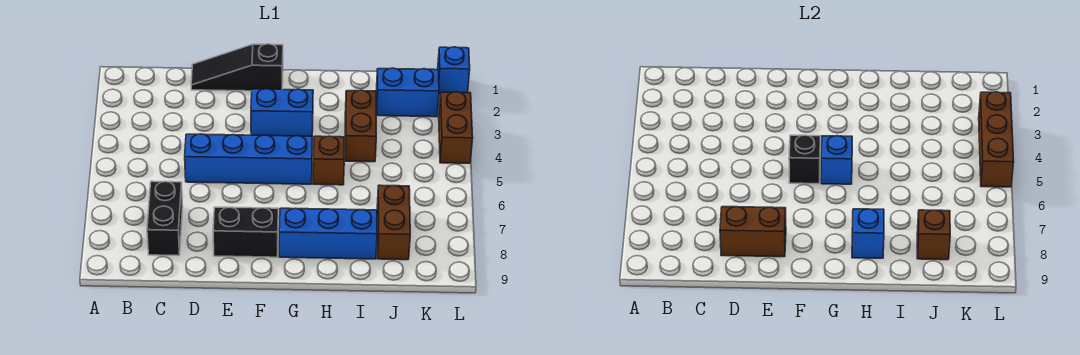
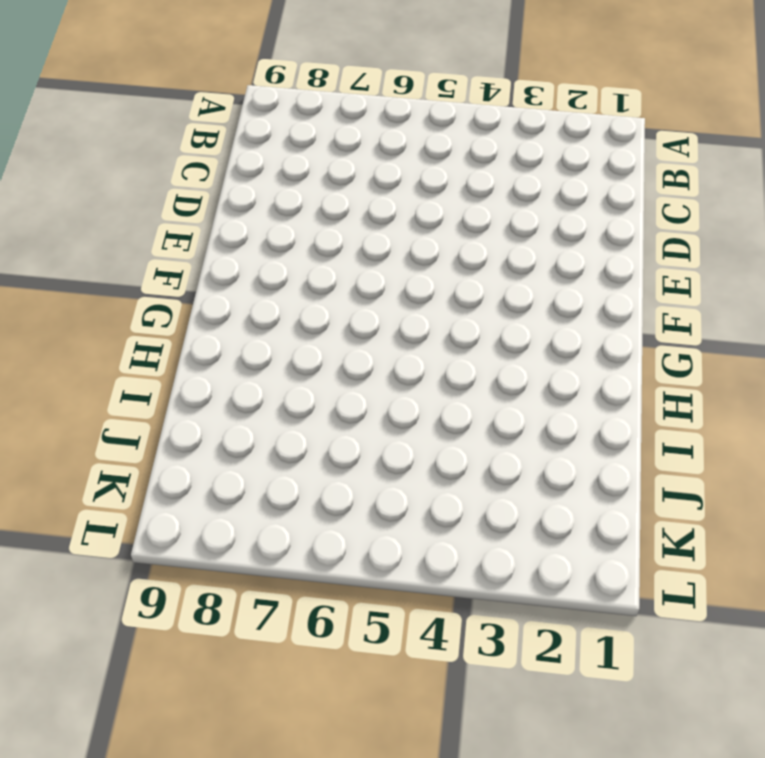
none -> black 1x2 brick [147,181,183,256]
none -> black 1x3 slope [191,44,283,91]
none -> blue 1x4 brick [185,134,312,184]

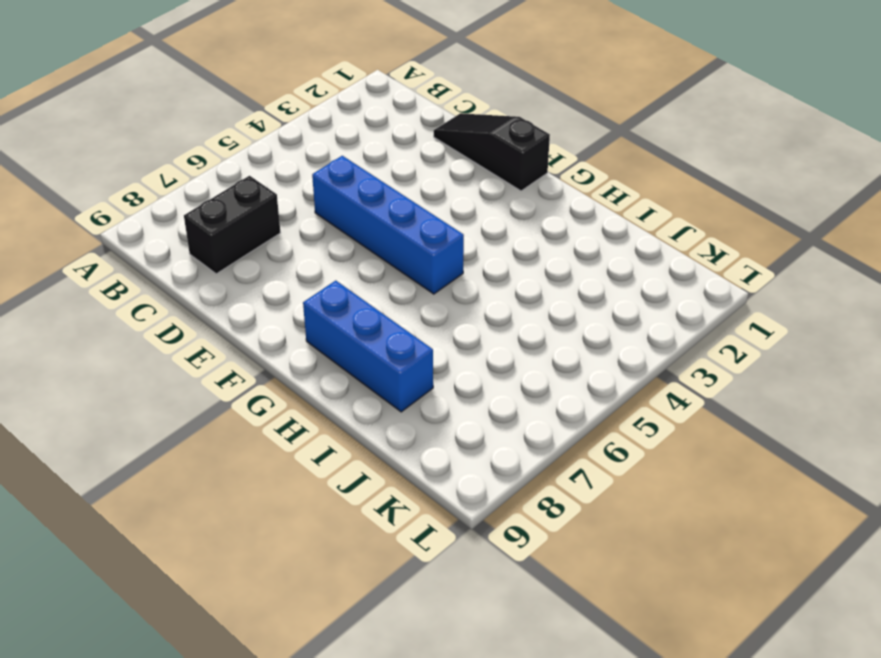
none -> black 1x2 brick [213,207,278,257]
none -> blue 1x2 brick [251,89,313,136]
none -> brown 1x1 brick [313,136,344,185]

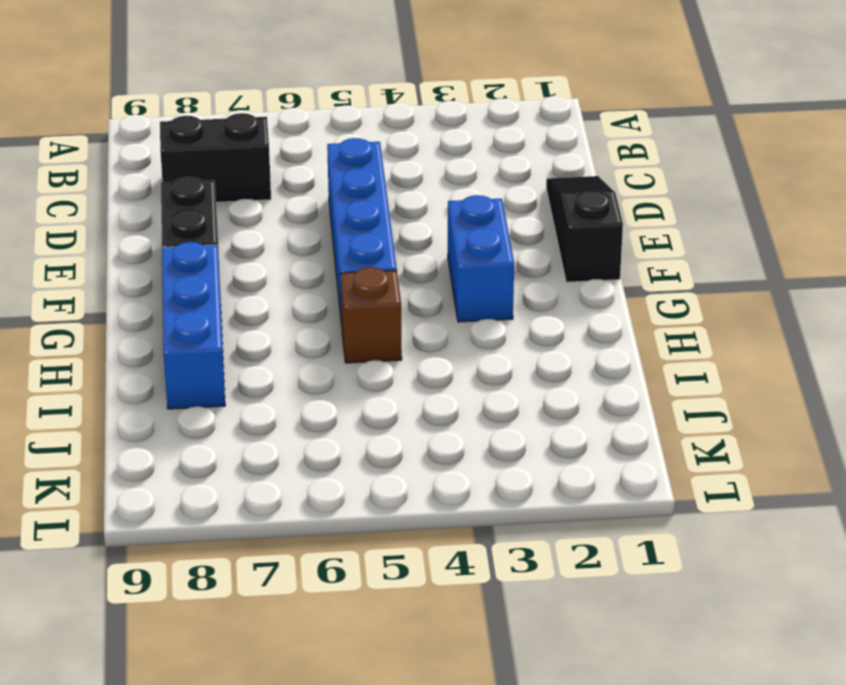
none -> brown 1x2 brick [345,90,376,162]
none -> blue 1x2 brick [376,68,439,117]
none -> brown 1x2 brick [377,185,410,260]

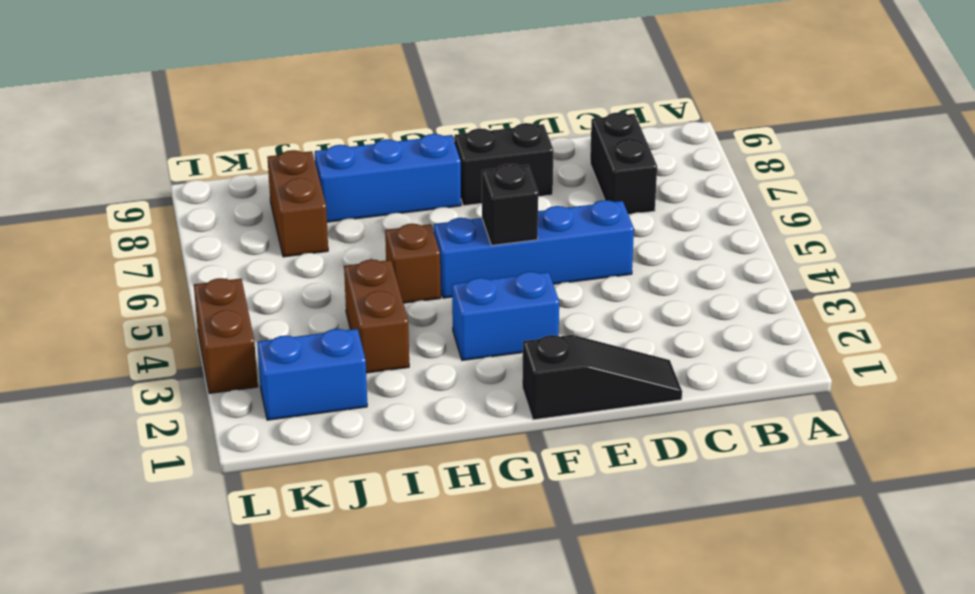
none -> blue 1x1 brick [438,47,470,94]
none -> brown 1x2 brick [720,207,786,257]
none -> blue 1x1 brick [821,136,852,184]

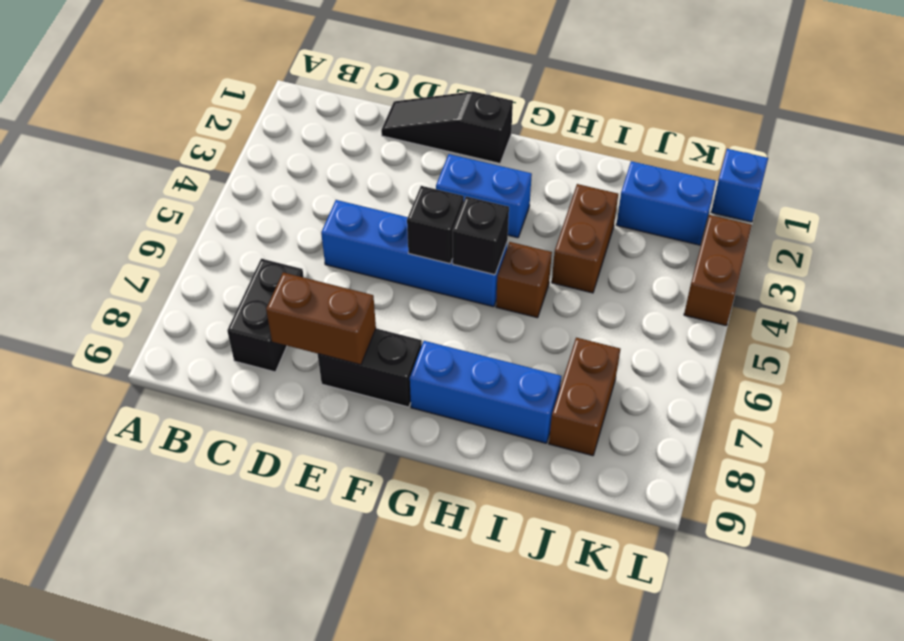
black 1x1 brick [453,196,509,275] -> blue 1x1 brick [821,136,852,184]
none -> blue 1x1 brick [852,209,884,258]
none -> brown 1x1 brick [917,210,950,260]
none -> brown 1x3 brick [979,92,1014,187]

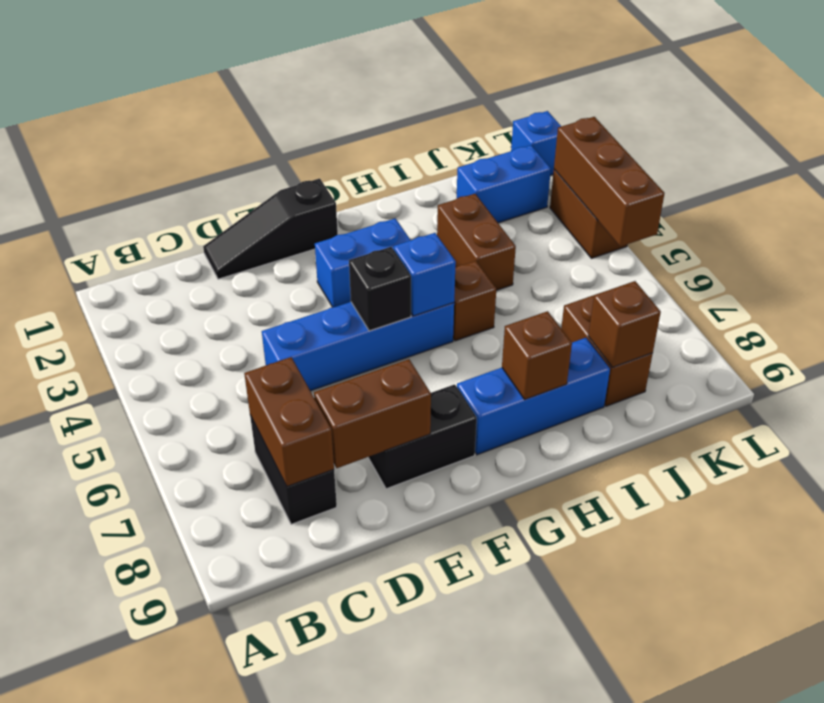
brown 1x2 brick [244,357,334,487] -> none
brown 1x1 brick [502,311,572,399] -> blue 1x1 brick [852,209,884,258]

